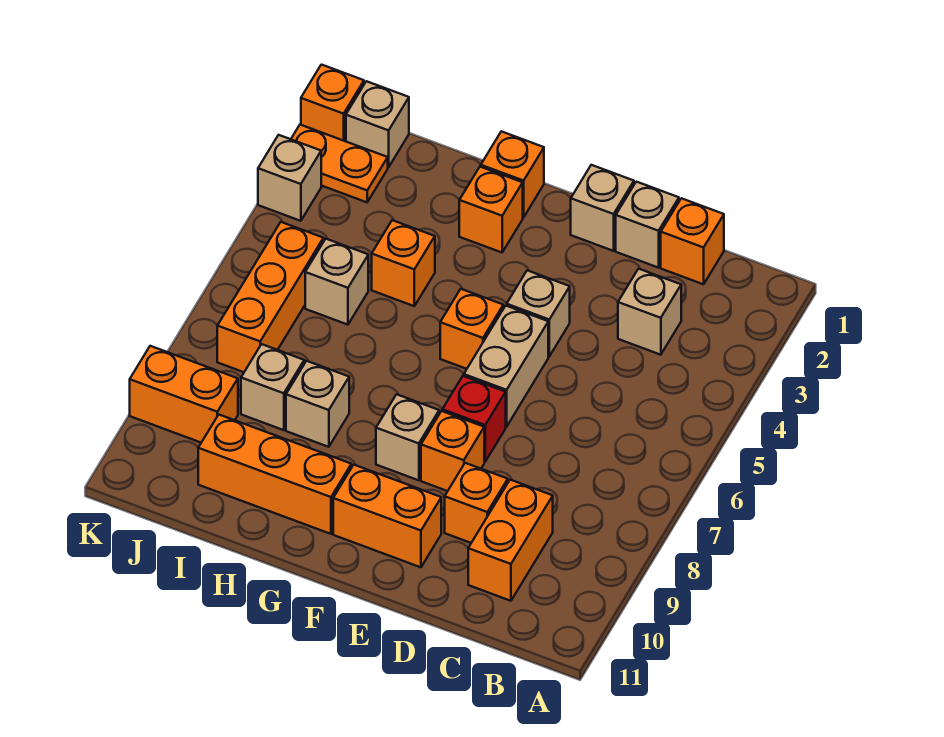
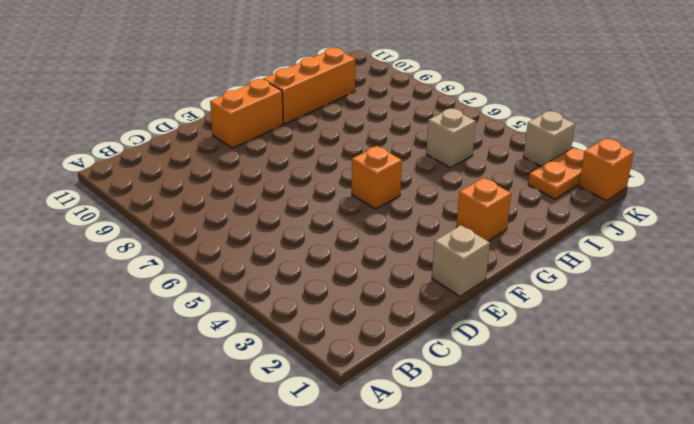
none -> orange 1x1 brick [661,198,724,284]
none -> tan 1x1 brick [618,269,681,355]
none -> orange 1x2 brick [468,480,553,601]

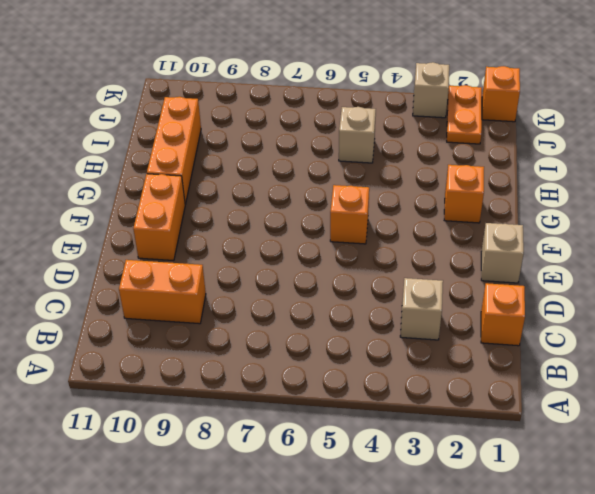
none -> tan 1x1 brick [616,182,679,268]
none -> orange 1x1 brick [445,463,508,543]
none -> tan 1x1 brick [507,270,570,356]

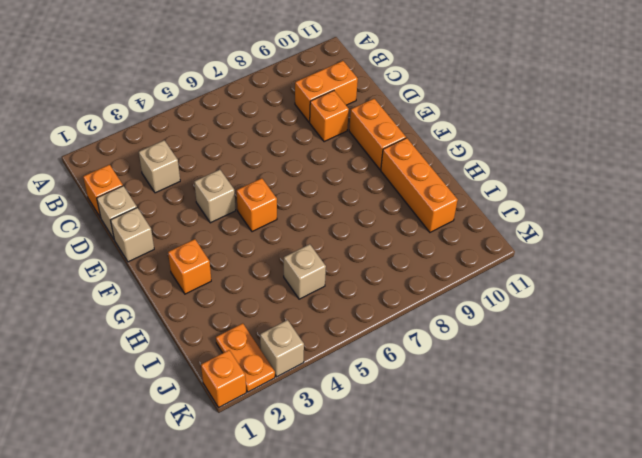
none -> tan 1x2 brick [464,306,548,427]
none -> red 1x1 brick [442,376,506,462]
none -> orange 1x1 brick [421,411,484,491]

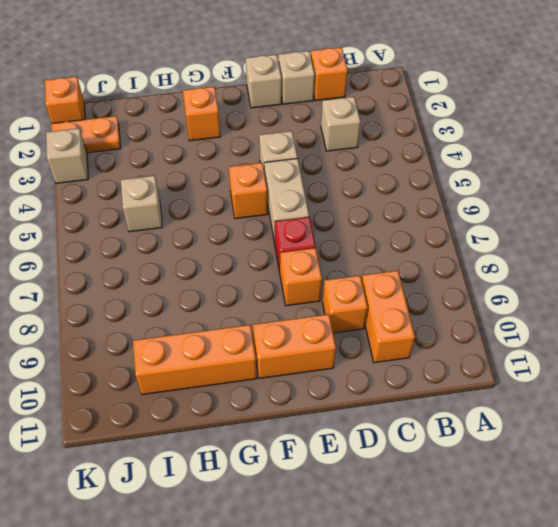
none -> tan 1x1 brick [376,394,439,480]
none -> orange 1x1 brick [481,131,544,217]
none -> orange 1x1 brick [372,220,435,306]

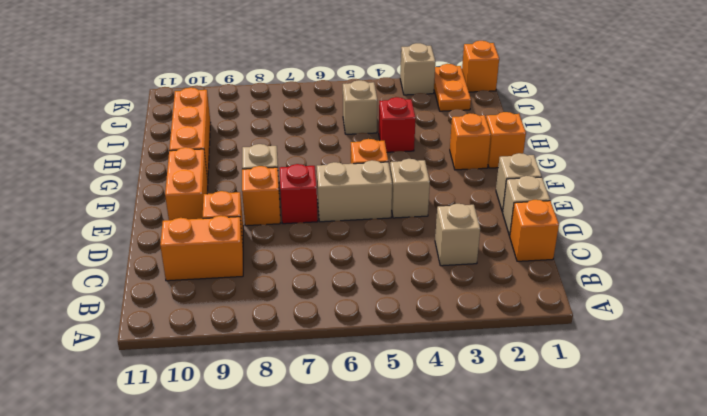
red 1x1 brick [379,97,416,152] -> orange 1x1 brick [372,220,435,306]
none -> tan 1x1 brick [286,361,349,447]
none -> tan 1x1 brick [241,344,304,430]
none -> tan 1x1 brick [346,81,409,167]

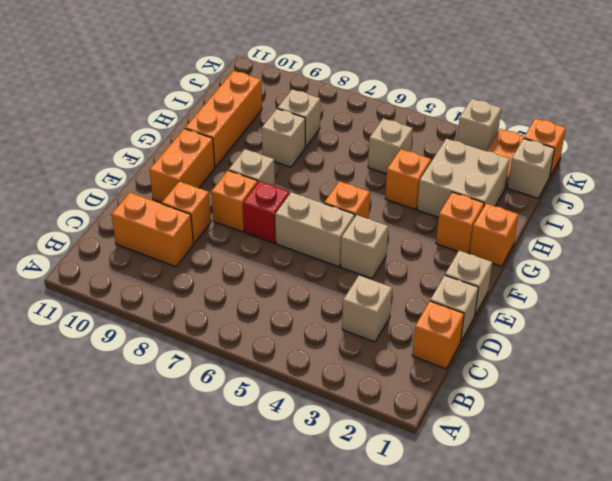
tan 2x2 brick [417,139,510,217] -> none
none -> orange 1x3 brick [217,222,323,372]
none -> orange 1x2 brick [130,346,238,442]

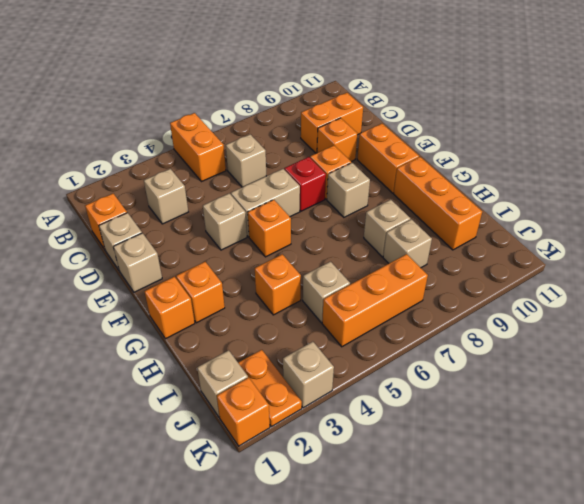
orange 1x2 brick [170,113,226,182] -> orange 1x2 brick moved to [130,346,238,442]
tan 1x1 brick [226,134,266,187] -> none

